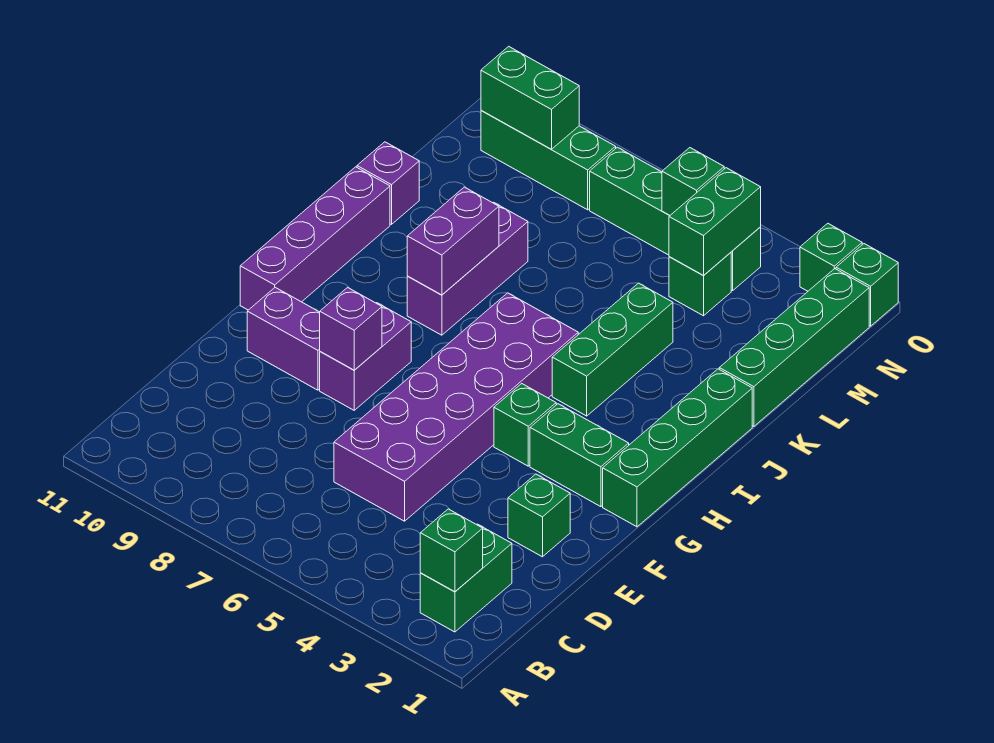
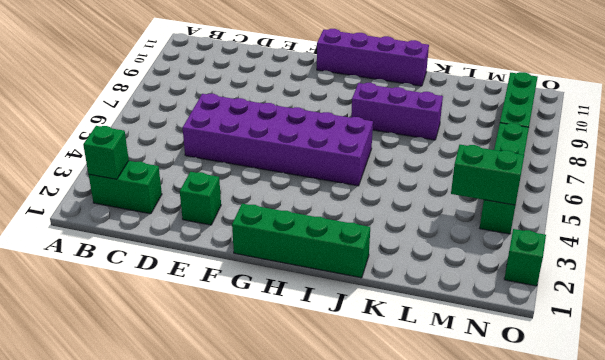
none -> purple 1x2 brick [320,303,411,410]
none -> purple 1x2 brick [247,287,320,390]
none -> green 1x2 brick [530,404,629,507]

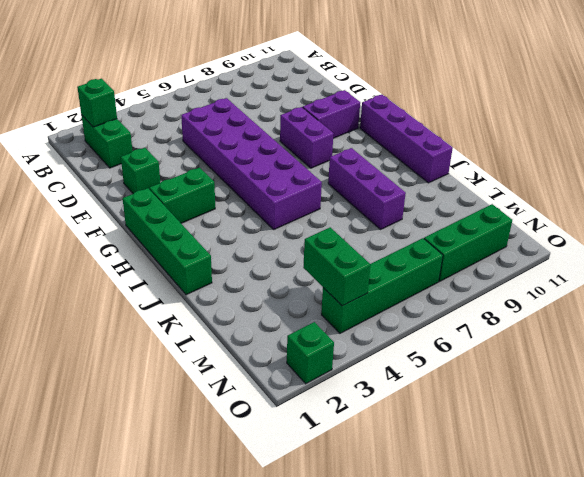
none -> green 1x1 brick [494,384,556,466]
none -> green 1x3 brick [552,283,673,416]
none -> green 1x4 brick [719,269,869,426]

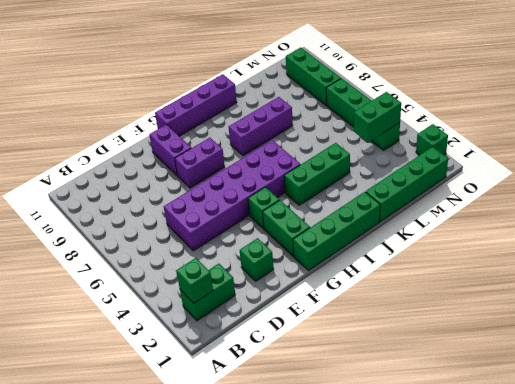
none -> purple 1x1 brick [357,142,419,224]
none -> green 1x1 brick [669,252,731,316]
none -> green 1x1 brick [836,244,898,326]

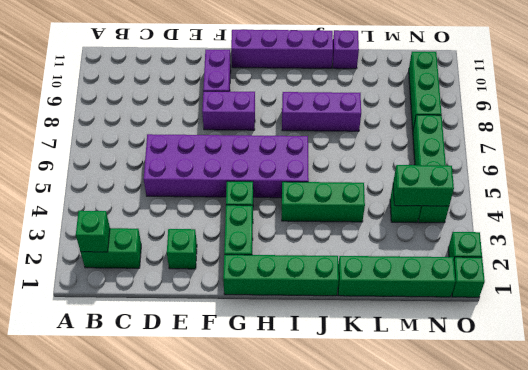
none -> purple 1x1 brick [320,287,382,370]
none -> purple 1x2 brick [407,187,499,295]
none -> green 1x1 brick [662,148,724,215]

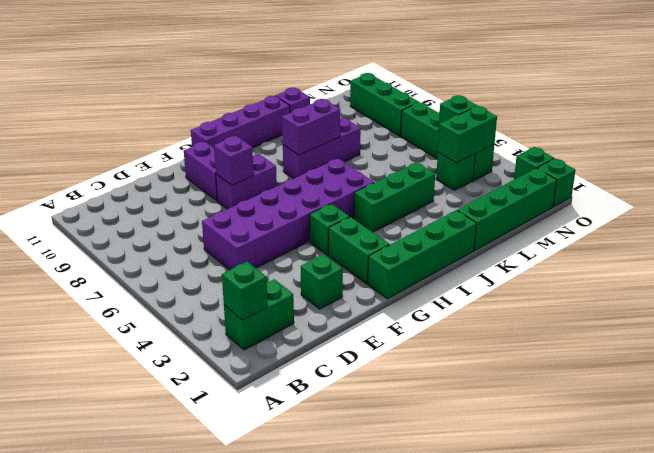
none -> green 1x2 brick [481,46,579,149]

